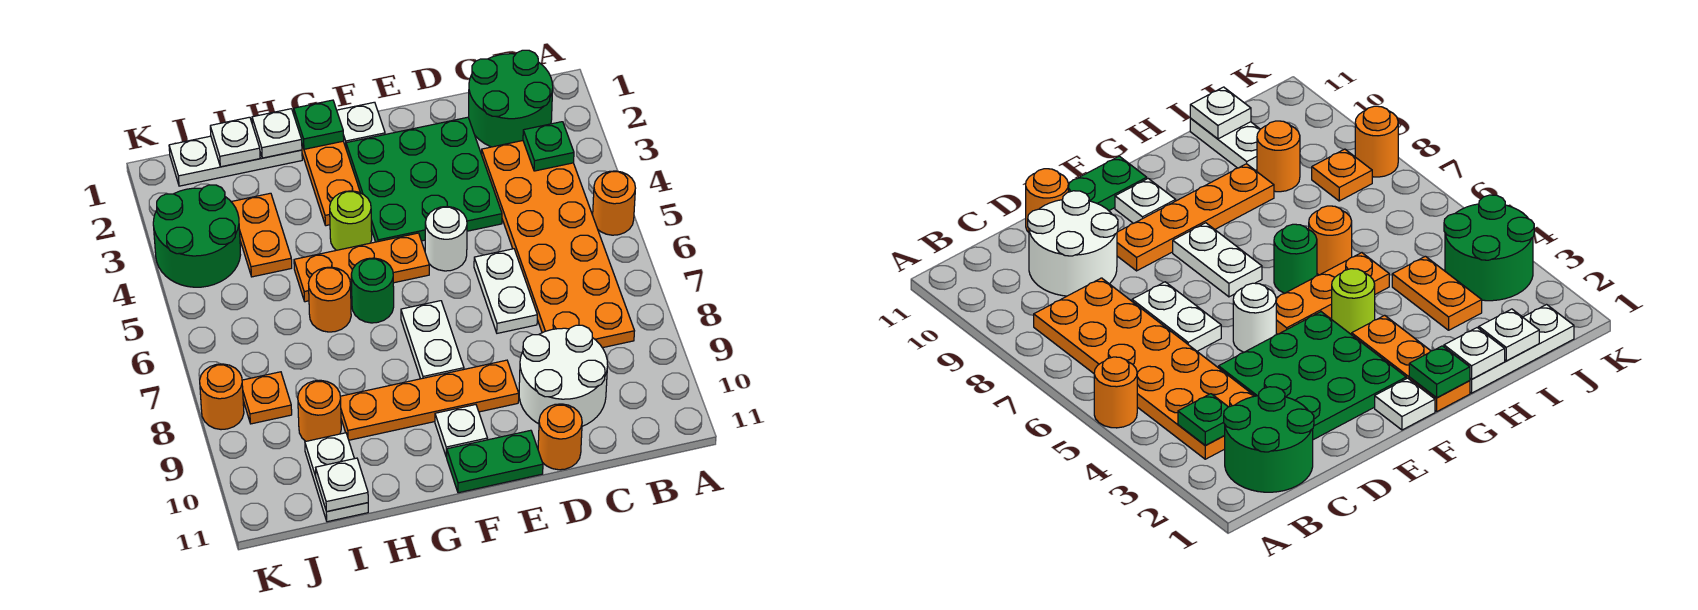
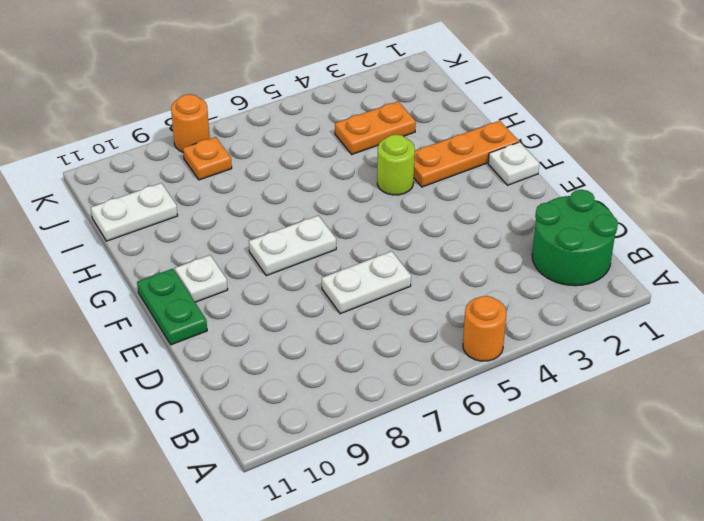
none -> orange 2x6 plate [482,141,634,348]
none -> white 2x2 round brick [519,325,608,426]
none -> green 3x3 plate [346,117,502,242]
none -> orange 1x1 round brick [538,404,582,470]

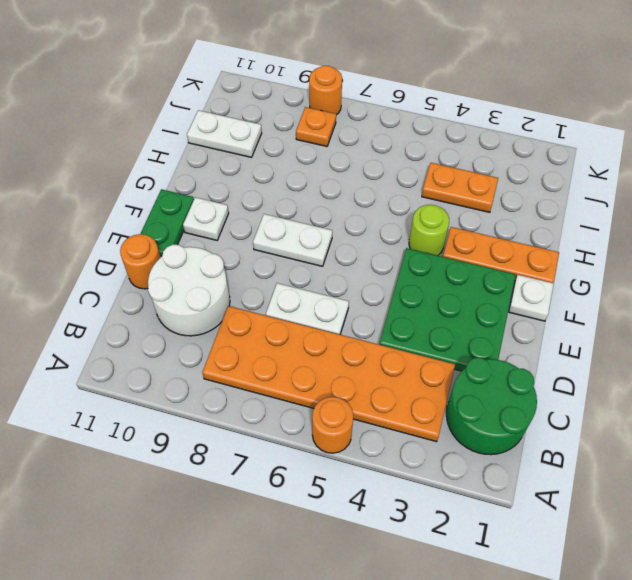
none -> white 1x1 round brick [425,206,467,271]
none -> orange 1x4 plate [340,360,519,440]
none -> orange 1x3 plate [294,233,429,302]
none -> green 1x1 round brick [351,258,394,323]

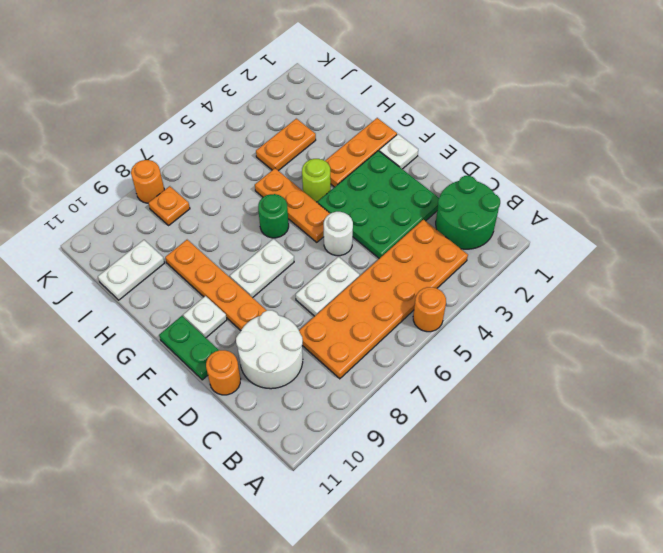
none -> white 1x3 plate [169,136,302,186]
none -> orange 1x1 round brick [308,267,351,332]
none -> orange 1x1 round brick [298,380,341,441]
none -> green 2x2 round brick [153,185,240,287]

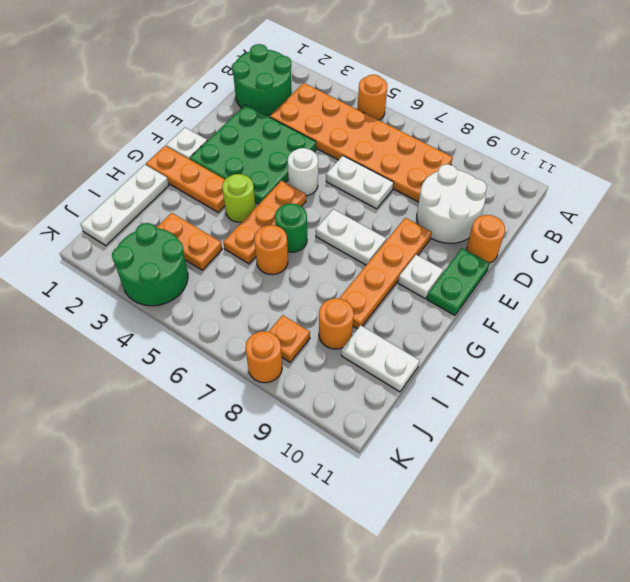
none -> green 1x1 plate [523,122,574,171]
none -> green 1x1 plate [294,100,344,149]
none -> white 1x1 plate [252,109,302,158]
none -> white 1x1 plate [210,117,260,167]

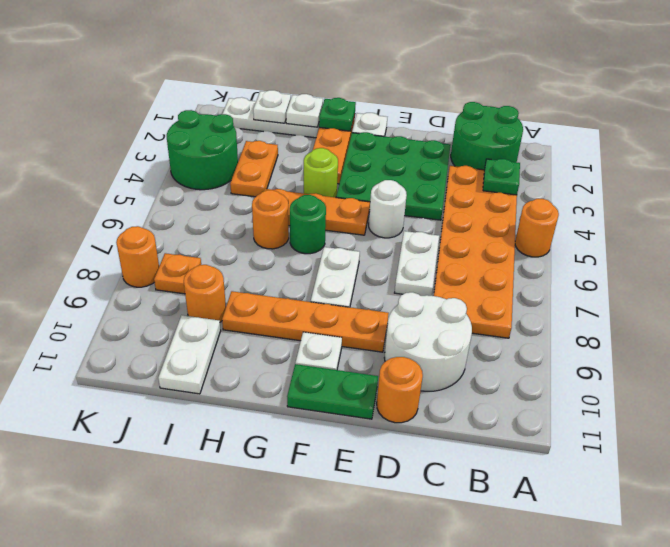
none -> white 1x1 plate [316,458,368,512]

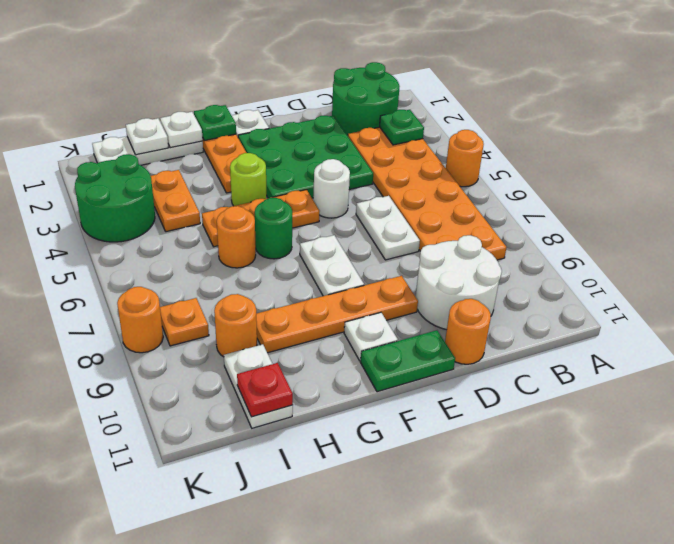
red 1x1 plate [237,363,293,417] -> white 1x1 plate [316,458,368,512]

